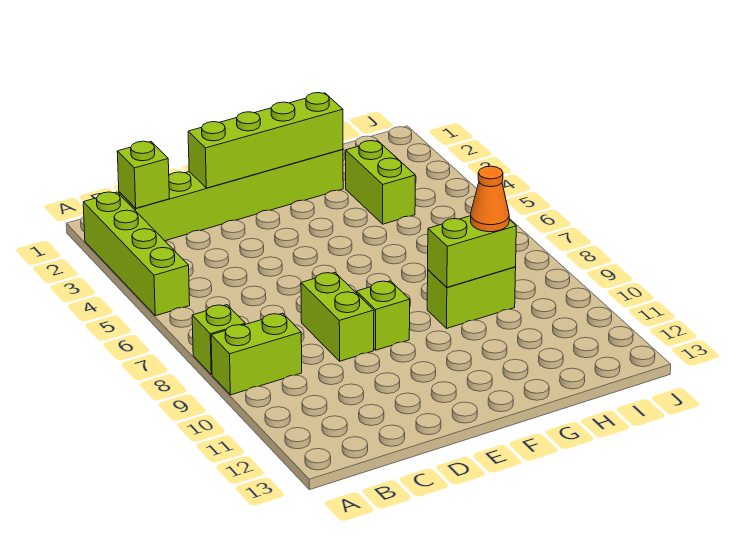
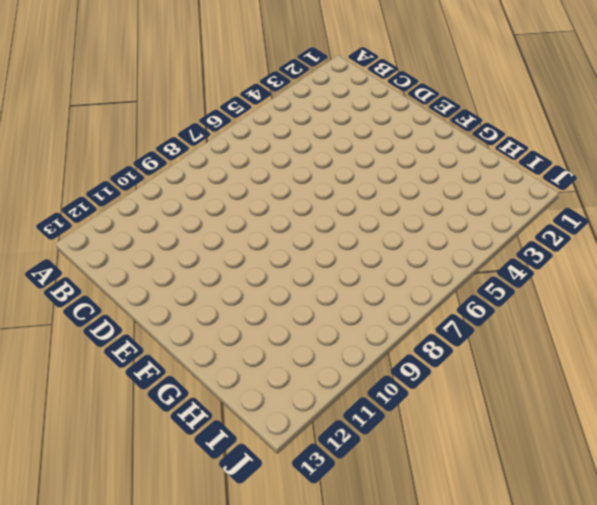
none -> lime 1x4 brick [83,192,190,316]
none -> lime 1x1 brick [192,305,245,375]
none -> lime 1x2 brick [211,313,302,395]

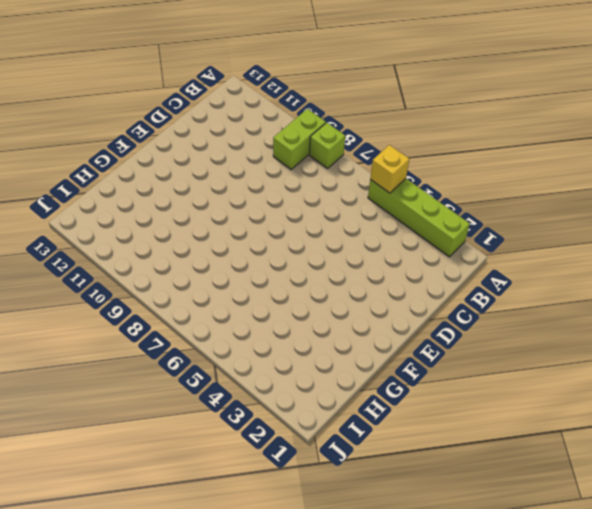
yellow 1x1 brick [370,145,409,193] -> none
none -> lime 1x6 brick [119,149,343,241]
none -> lime 1x2 brick [301,273,374,361]
none -> lime 1x1 brick [357,281,410,350]

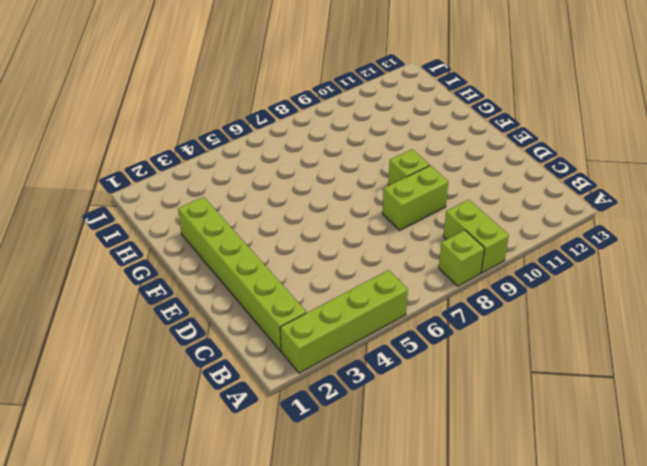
none -> lime 1x2 brick [427,267,516,328]
none -> lime 1x2 brick [346,141,415,224]
none -> lime 1x1 brick [117,141,169,208]

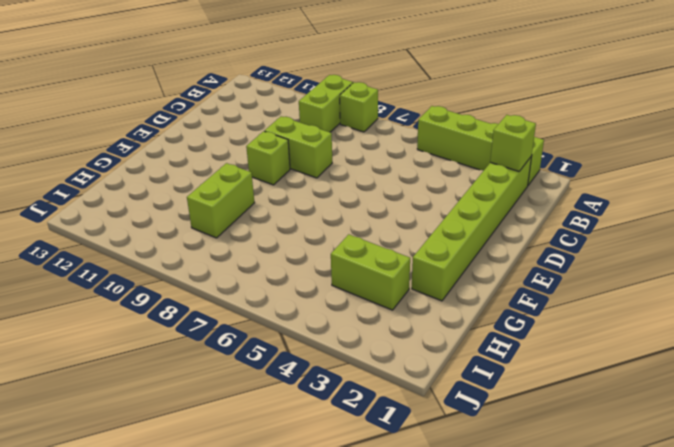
none -> lime 1x4 brick [188,93,343,188]
none -> lime 1x2 brick [428,216,516,287]
none -> orange 1x1 cone [471,166,509,232]

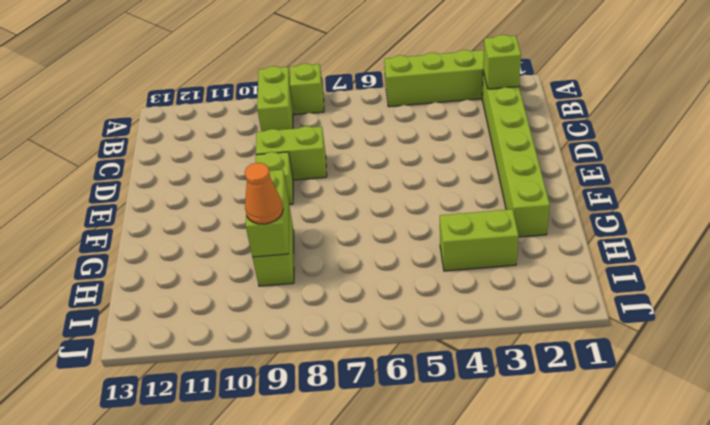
none -> lime 1x4 brick [188,93,343,188]

